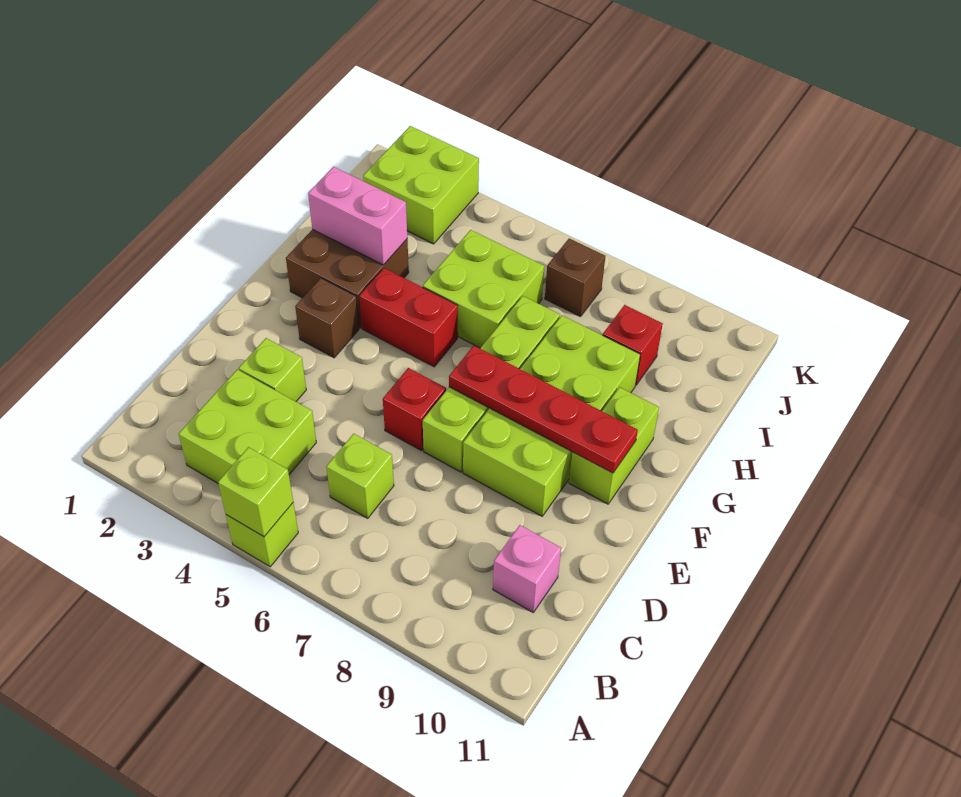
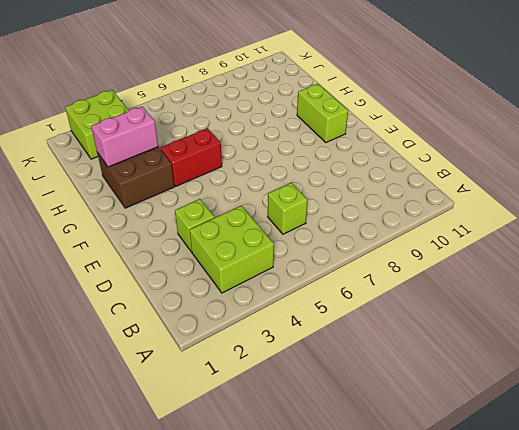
none -> lime 1x1 brick [226,503,298,567]
none -> pink 1x1 brick [493,525,561,612]
none -> red 1x1 brick [383,368,446,451]

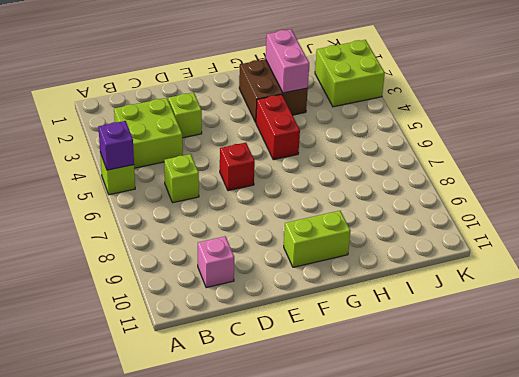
purple 1x1 brick [98,121,134,170] -> lime 1x1 brick [218,447,293,537]
none -> lime 1x4 brick [423,296,560,472]
none -> lime 2x4 brick [463,316,640,516]
none -> brown 1x1 brick [295,278,359,358]

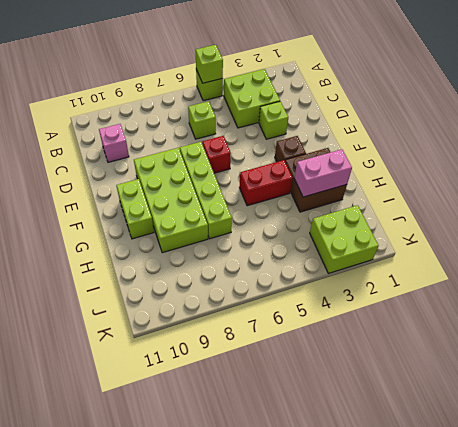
none -> lime 2x2 brick [423,230,544,348]
none -> red 1x1 brick [603,305,663,385]
none -> brown 1x1 brick [545,239,605,317]

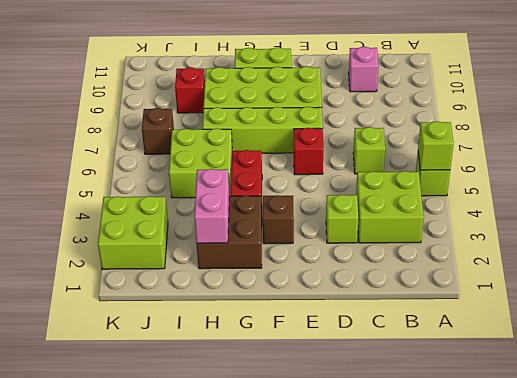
none -> red 1x4 plate [449,346,638,473]

